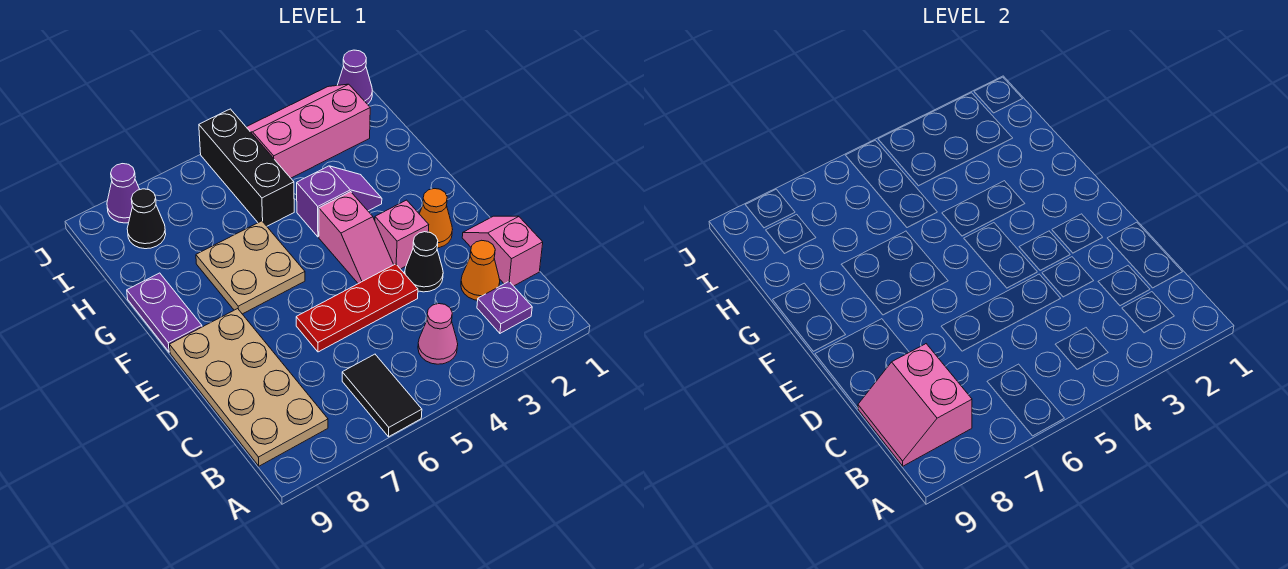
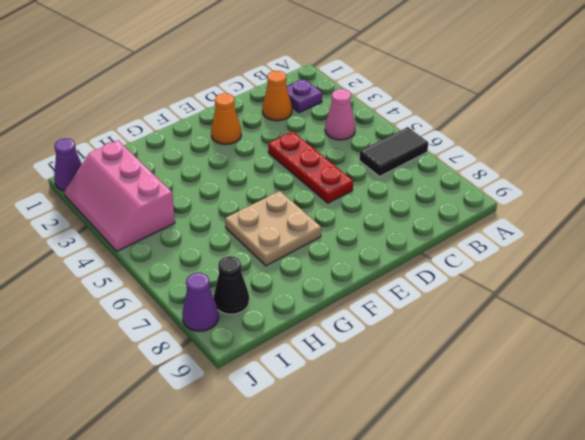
none -> tan 2x4 plate [170,309,328,466]
none -> pink 1x2 slope [462,216,543,286]
none -> black 1x1 cone [405,232,443,292]

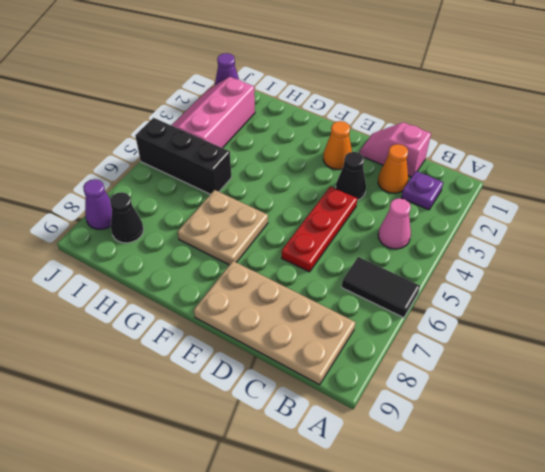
none -> pink 1x1 brick [375,200,429,269]
none -> pink 1x2 slope [319,192,394,284]
none -> purple 1x2 plate [127,273,202,352]

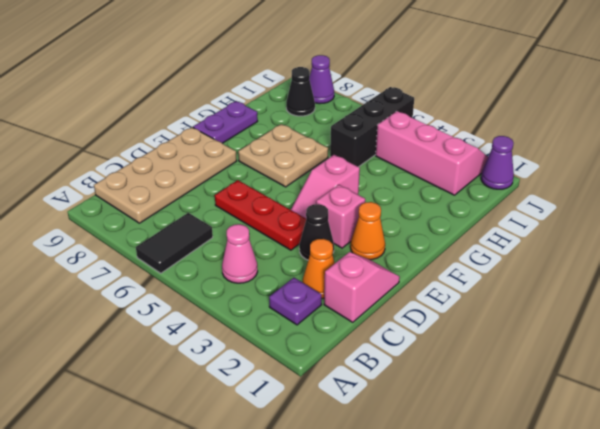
none -> purple 1x2 slope [297,166,382,237]
none -> pink 2x2 slope [858,344,972,466]

